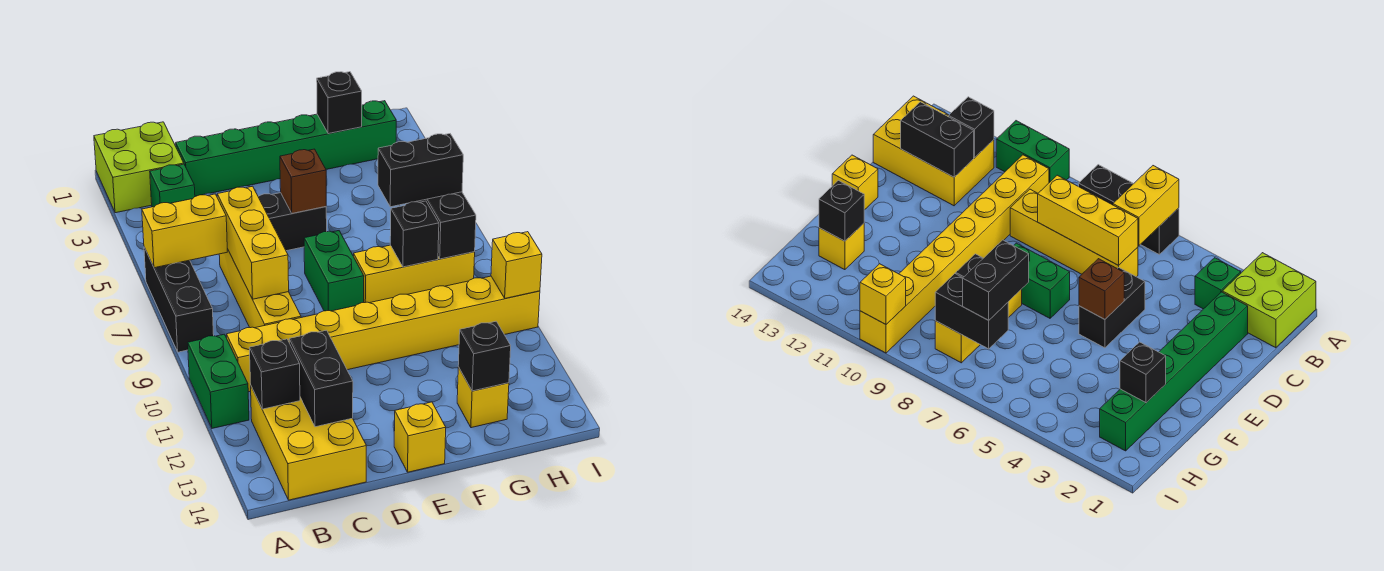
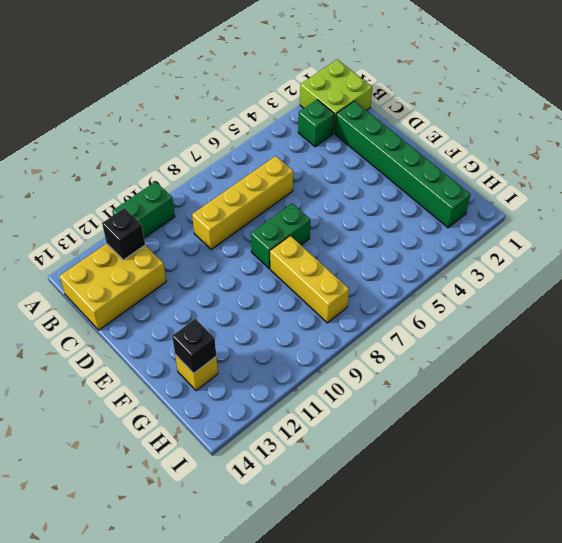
none -> black 1x3 brick [144,247,214,352]
none -> yellow 1x8 brick [227,276,540,392]
none -> black 1x2 brick [258,193,327,251]

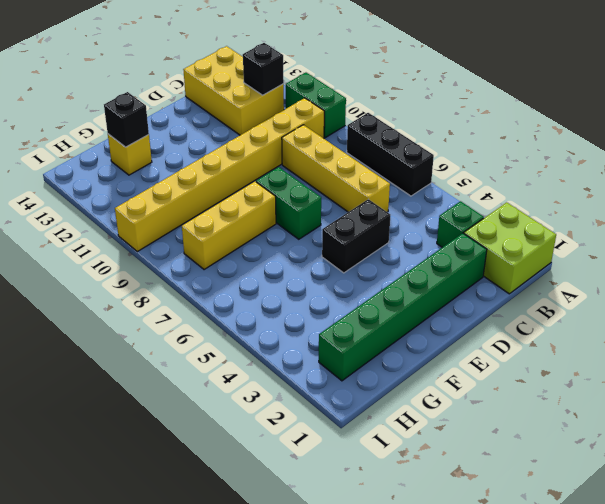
none -> yellow 1x1 brick [394,402,446,472]
none -> yellow 1x2 brick [142,194,227,268]
none -> yellow 1x3 brick [217,186,289,299]

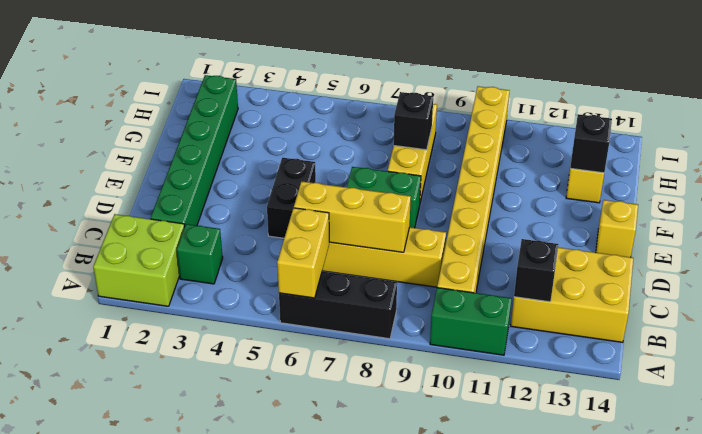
none -> black 1x2 brick [289,330,353,427]
none -> brown 1x1 brick [280,149,326,213]
none -> black 1x1 brick [317,72,362,134]

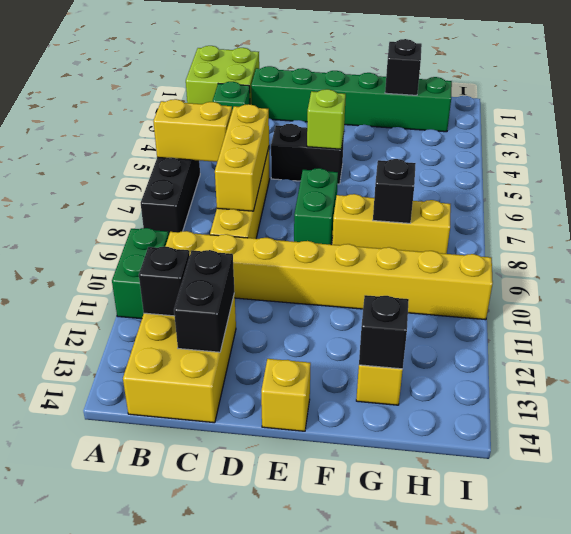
lime 1x1 brick [307,89,346,149] -> brown 1x1 brick [280,149,326,213]
none -> black 1x2 brick [416,192,476,259]
none -> yellow 1x1 brick [491,232,542,299]
none -> black 1x2 brick [378,134,463,207]

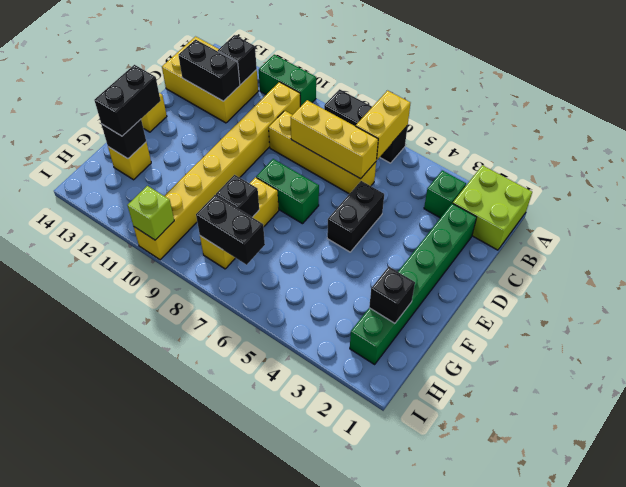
black 1x2 brick [94,65,161,136] -> black 1x2 brick moved to [378,134,463,207]
lime 1x1 brick [127,186,174,240] -> yellow 1x1 brick [491,232,542,299]
none -> brown 1x1 brick [280,149,326,213]

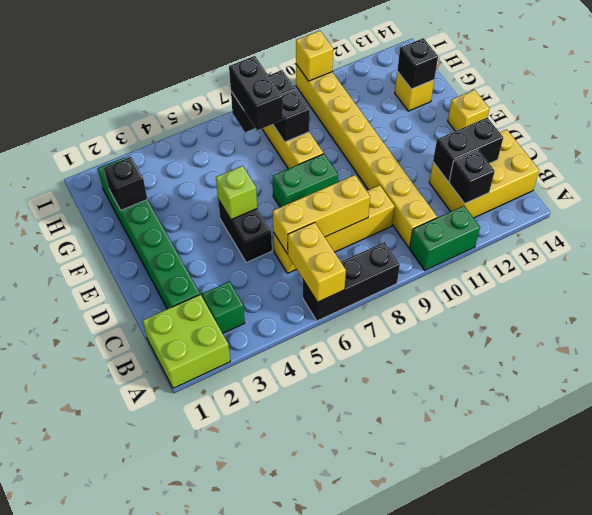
lime 1x1 brick [216,166,257,220] -> brown 1x1 brick [280,149,326,213]

